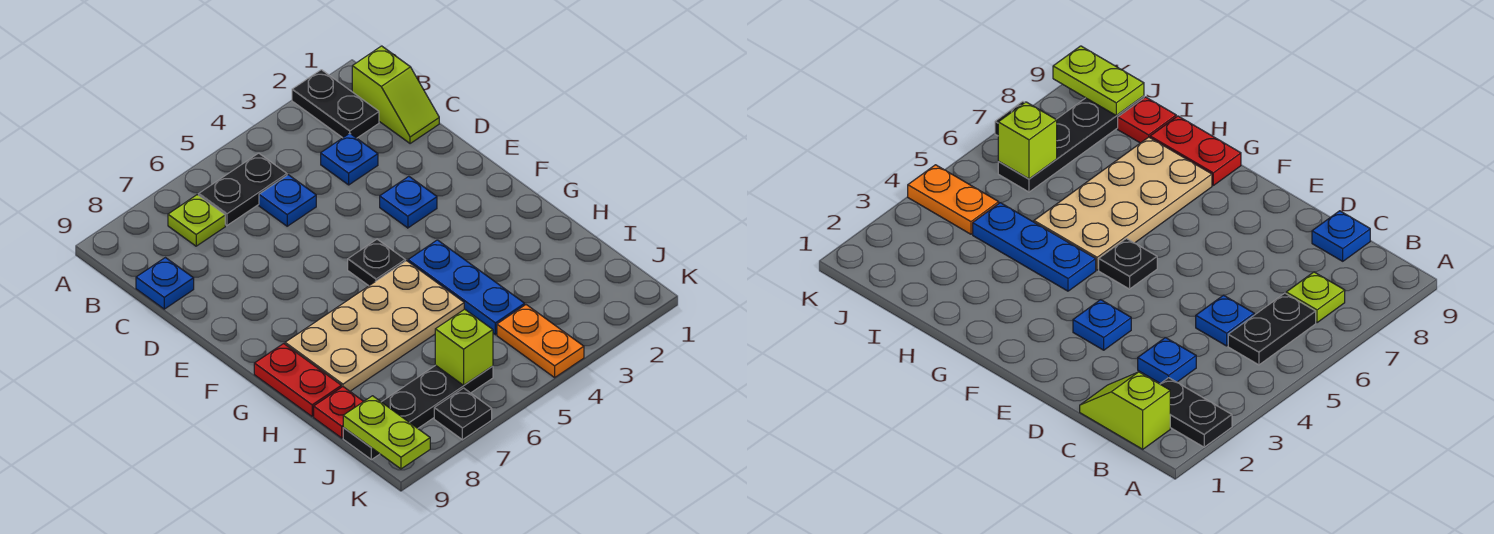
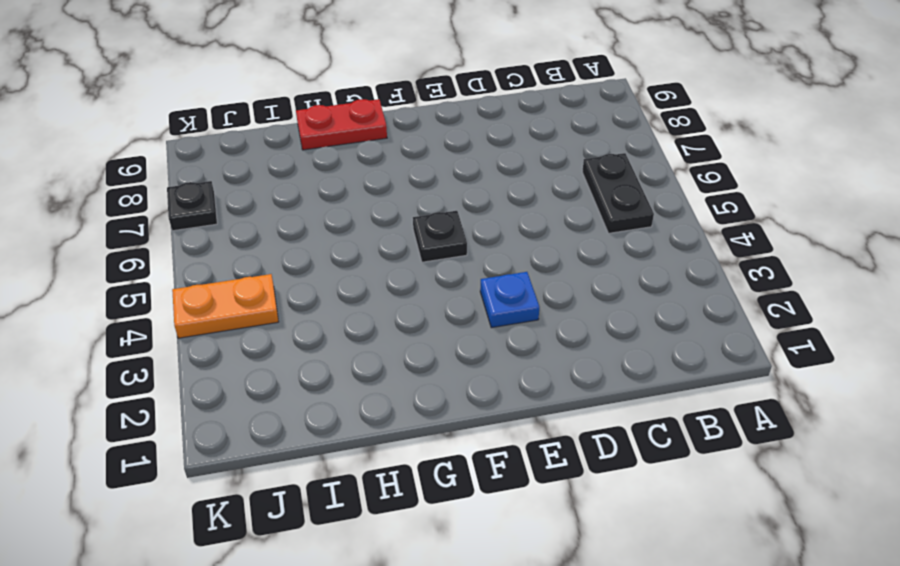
none -> black 1x2 plate [292,70,379,138]
none -> lime 1x2 slope [352,46,439,144]
none -> lime 1x1 plate [168,195,225,246]

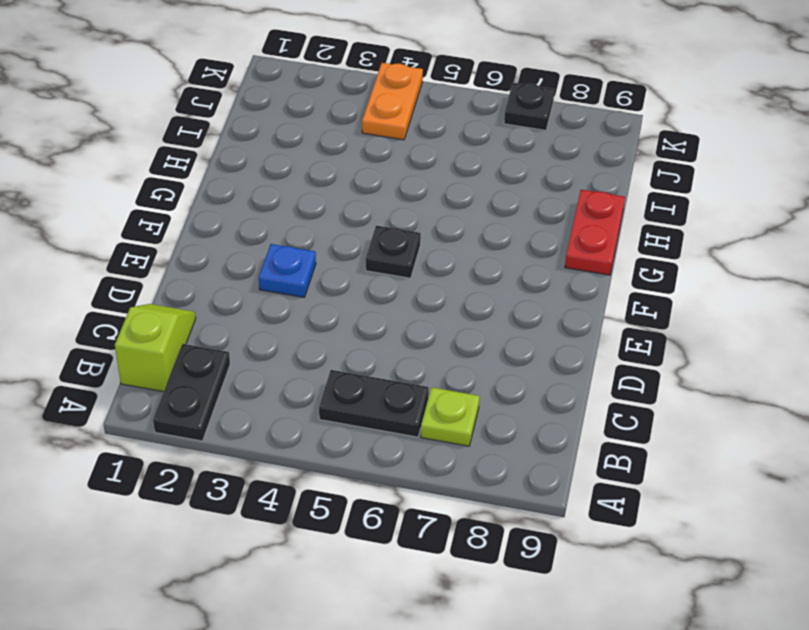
none -> blue 1x1 plate [321,133,378,185]
none -> blue 1x1 plate [259,175,316,226]
none -> blue 1x1 plate [136,258,194,309]

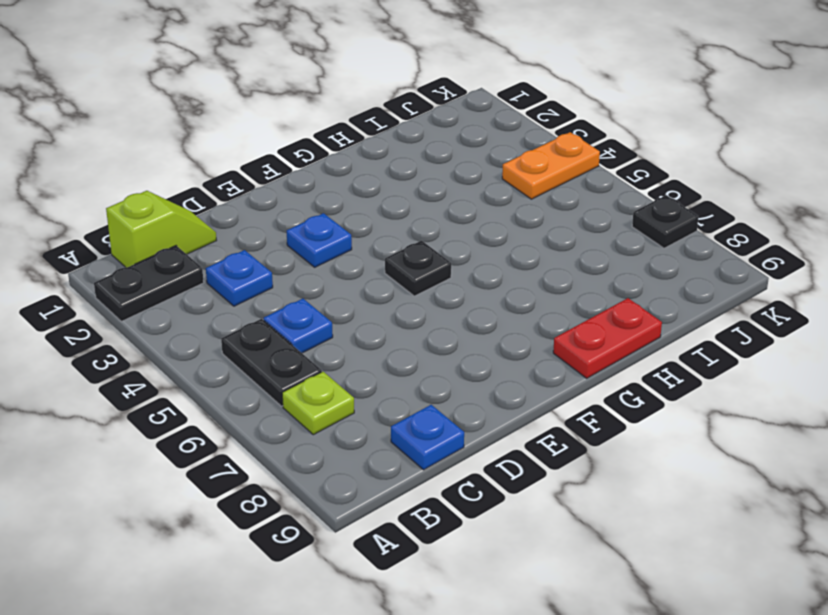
none -> blue 1x3 plate [408,240,525,335]
none -> tan 2x4 plate [285,261,464,391]
none -> red 1x1 plate [314,387,364,438]

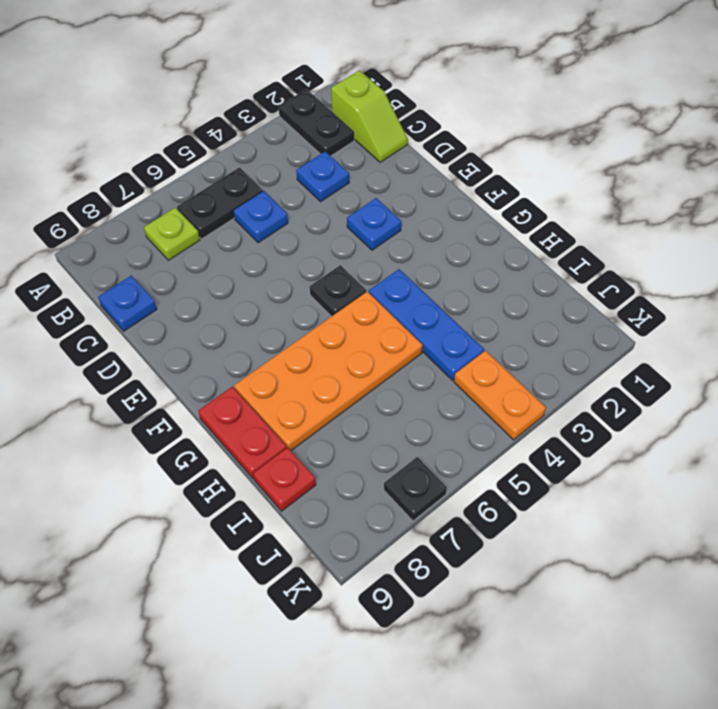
orange 2x4 plate [234,291,423,450] -> tan 2x4 plate [285,261,464,391]
none -> black 1x4 plate [343,365,493,460]
none -> lime 1x1 brick [435,309,493,385]
none -> lime 1x2 plate [343,396,430,469]

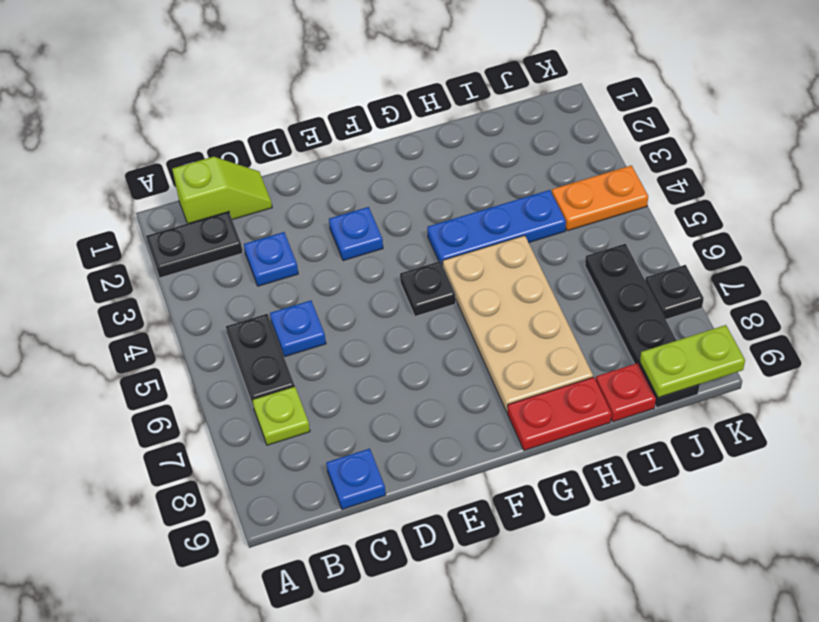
none -> lime 1x1 brick [435,309,493,385]

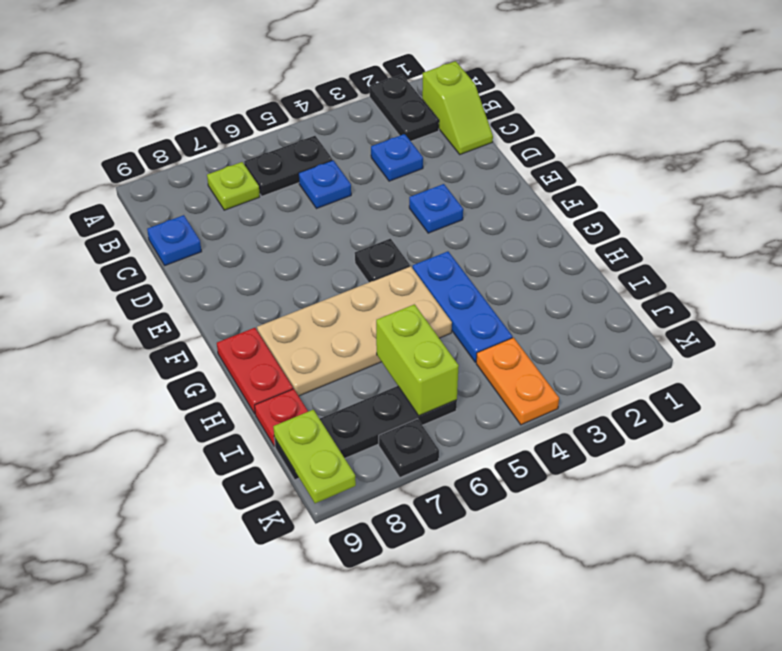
lime 1x2 brick [376,304,459,416] -> lime 1x1 brick [435,309,493,385]

